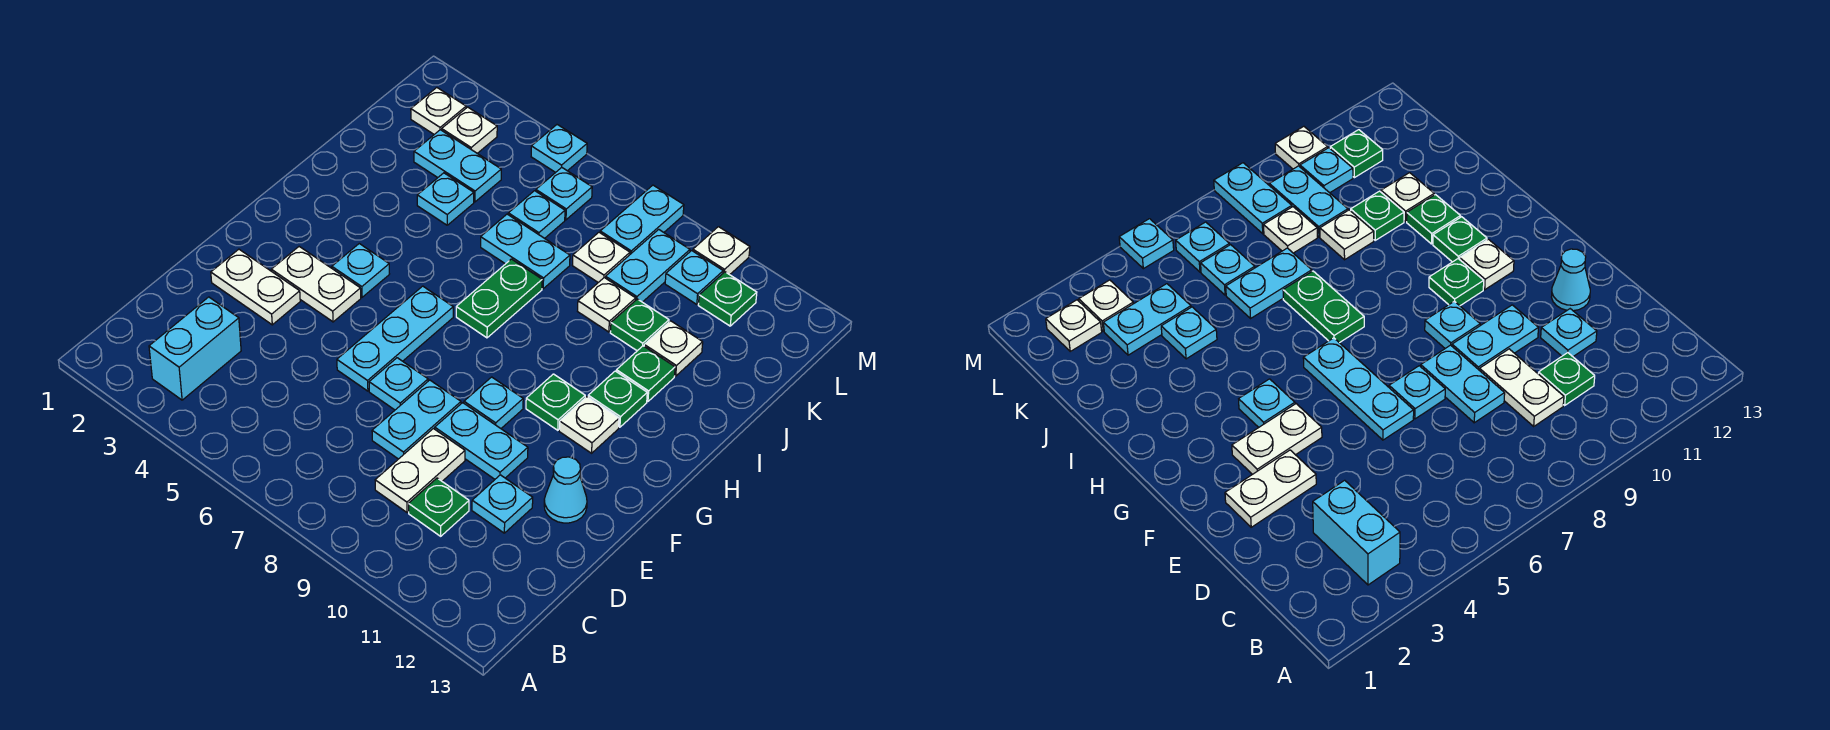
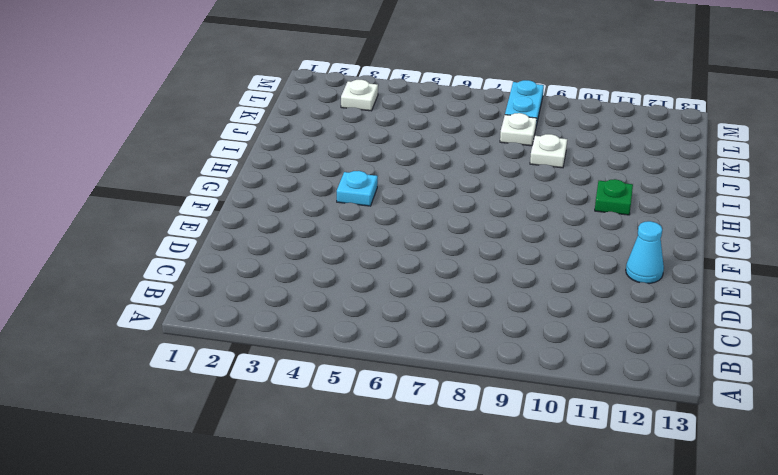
none -> cyan 1x2 brick [149,297,241,400]
none -> white 1x2 plate [375,429,465,512]
none -> green 1x1 plate [409,478,469,536]
none -> cyan 1x2 plate [372,380,461,459]

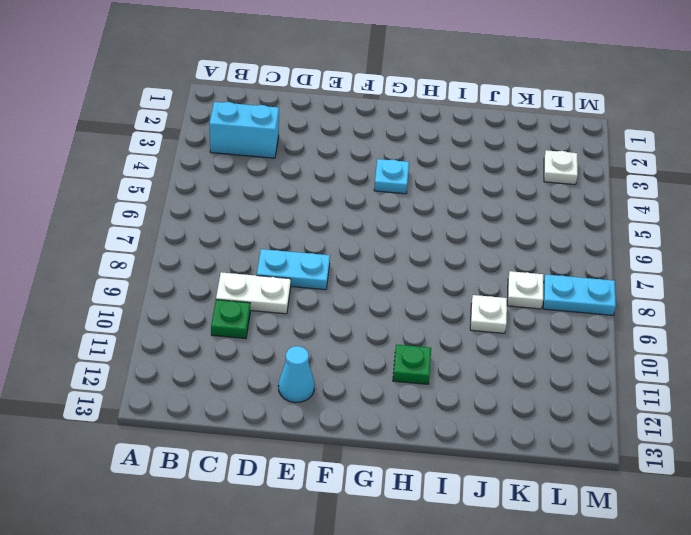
none -> cyan 1x1 plate [472,475,533,533]
none -> white 1x2 plate [211,249,300,325]
none -> cyan 1x3 plate [337,286,453,391]
none -> cyan 1x1 plate [369,358,428,410]

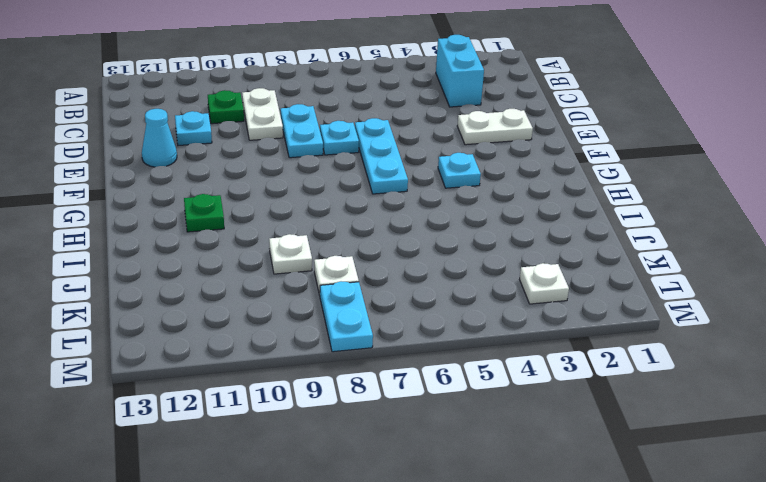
none -> cyan 1x2 plate [435,403,528,479]
none -> white 1x2 plate [271,247,361,322]
none -> cyan 1x1 plate [464,377,523,428]
none -> green 1x1 plate [526,374,585,430]

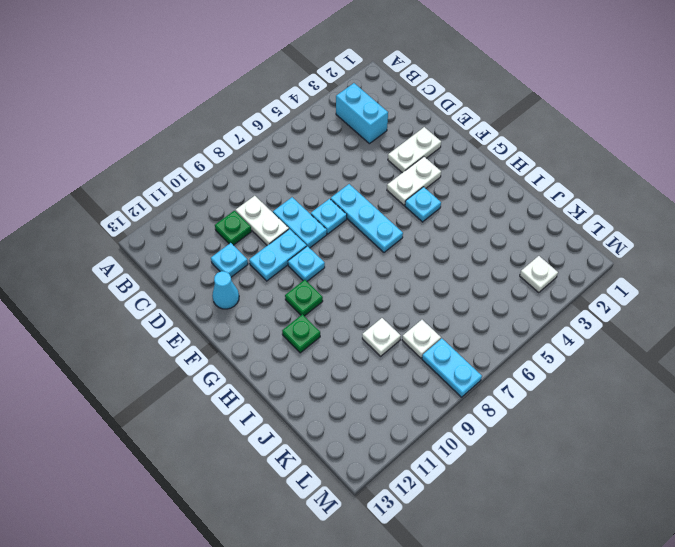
none -> white 1x1 plate [559,397,619,453]
none -> green 1x2 plate [456,259,542,338]
none -> green 1x1 plate [616,346,675,401]
none -> cyan 1x1 plate [417,173,474,225]

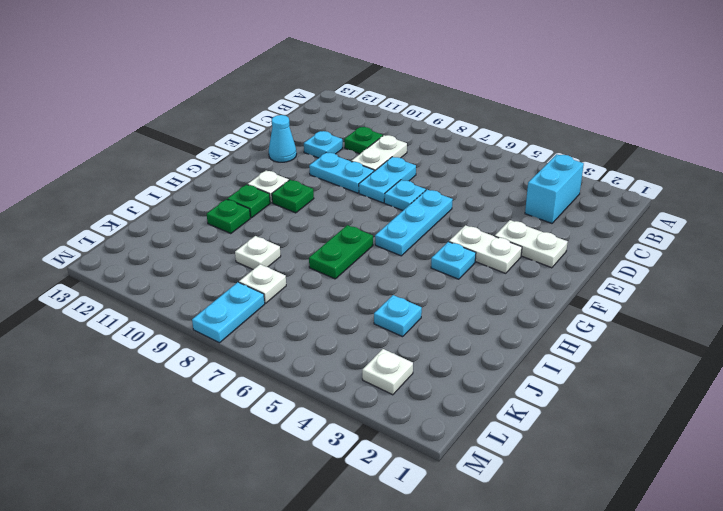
none -> cyan 1x1 plate [464,377,523,428]
none -> cyan 1x2 plate [481,214,570,289]
none -> green 1x1 plate [610,299,669,351]
none -> white 1x1 plate [644,321,703,376]

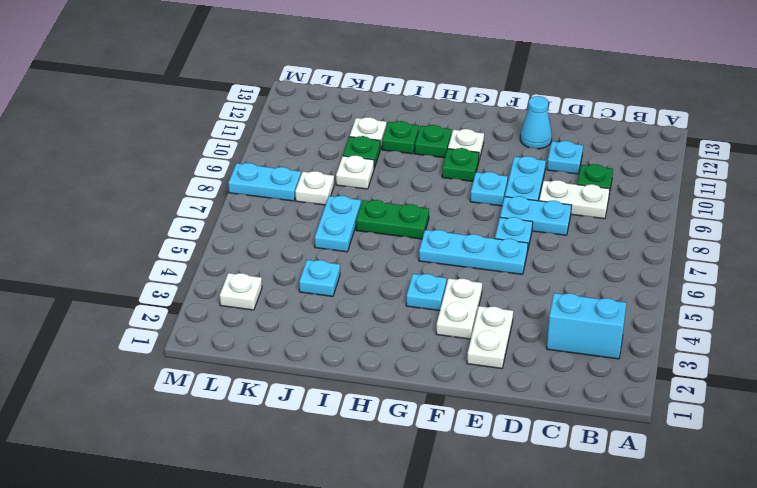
none -> cyan 1x2 plate [414,130,501,202]
none -> cyan 1x1 plate [508,191,565,238]
none -> cyan 1x2 plate [606,229,690,302]
none -> white 1x1 plate [411,88,466,134]

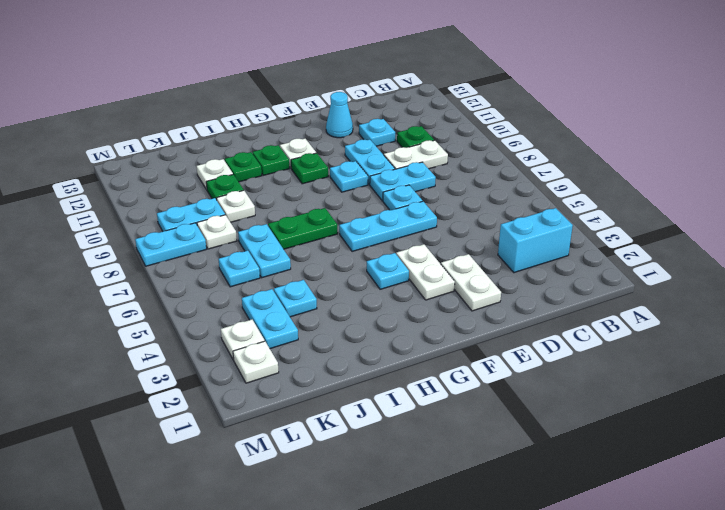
none -> cyan 1x1 plate [536,167,592,220]
none -> cyan 1x1 plate [665,251,723,304]
none -> green 1x1 plate [698,272,757,326]
none -> cyan 1x1 plate [531,125,587,172]

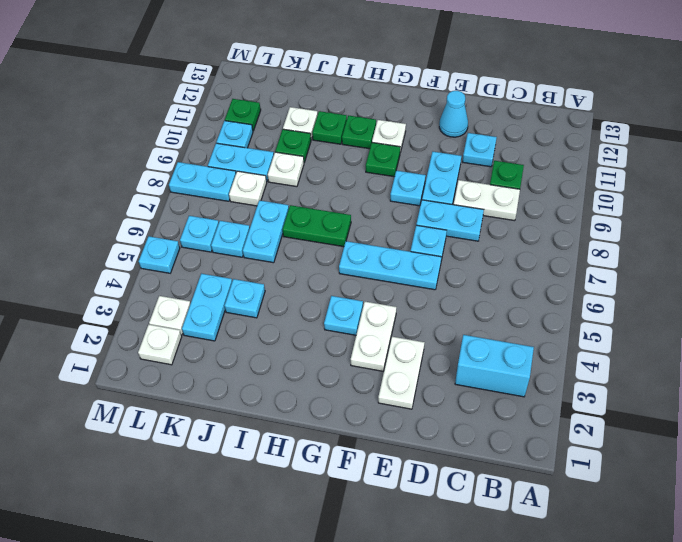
none -> white 1x1 plate [693,227,750,275]

